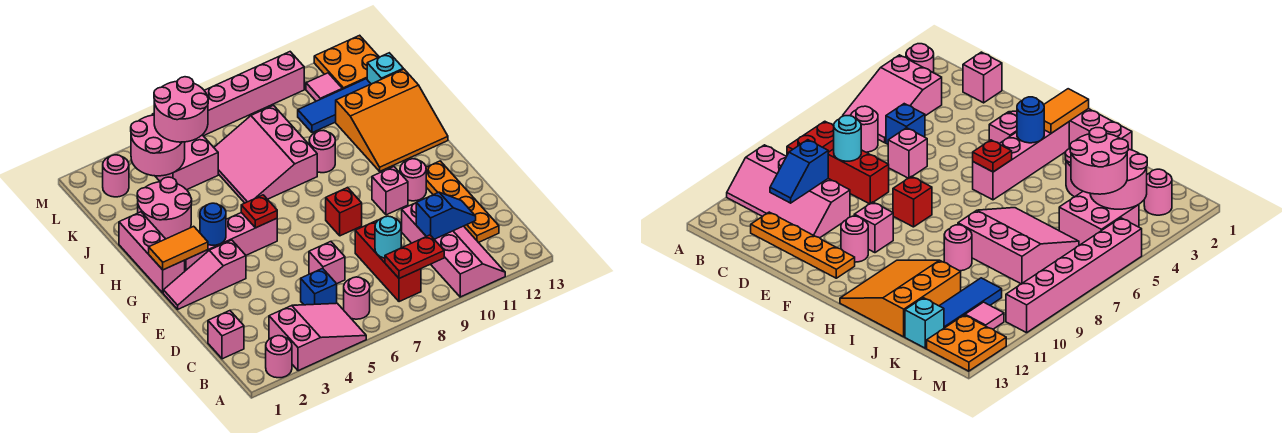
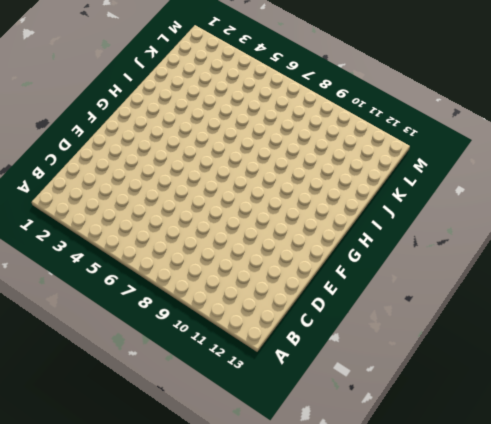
none -> pink 1x1 round brick [266,336,292,378]
none -> pink 2x3 slope [269,303,366,371]
none -> pink 2x4 slope [402,203,505,297]
none -> pink 1x1 round brick [344,277,370,319]

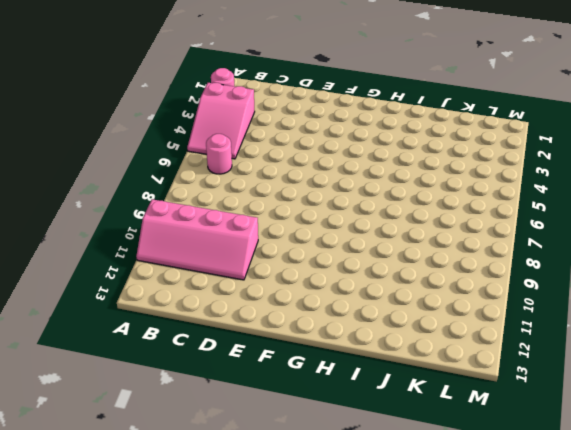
none -> red 1x3 brick [355,220,421,302]
none -> pink 1x1 brick [208,311,244,359]
none -> blue 1x1 brick [301,268,337,305]
none -> orange 1x4 plate [426,161,499,243]

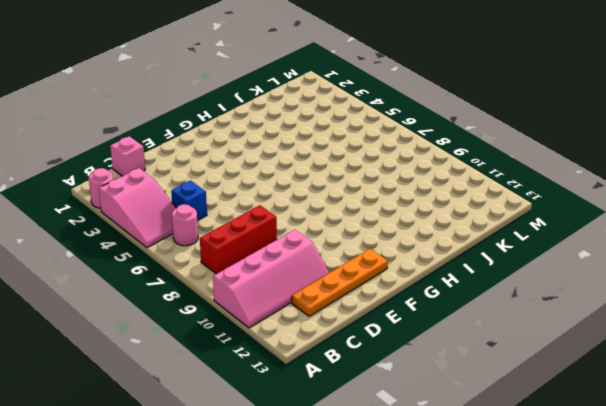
none -> pink 1x1 brick [309,242,345,284]
none -> pink 1x3 slope [163,240,246,309]
none -> red 1x1 brick [326,187,362,236]
none -> pink 1x1 brick [372,167,408,215]

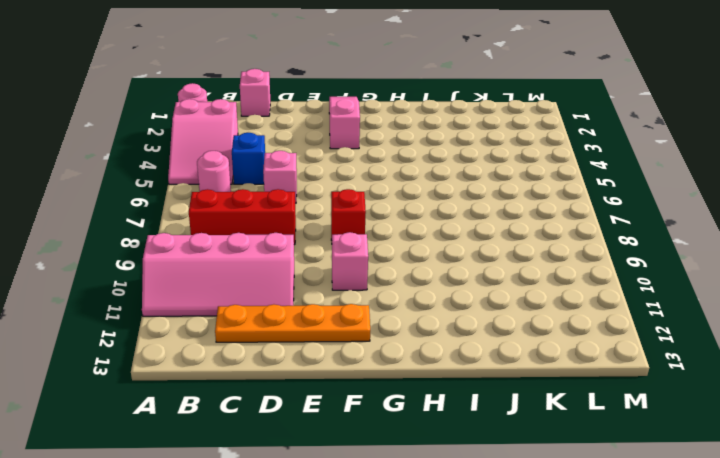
none -> pink 1x1 round brick [400,159,426,201]
none -> pink 1x3 brick [119,212,185,293]
none -> pink 1x4 brick [185,213,277,271]
none -> orange 3x3 slope [336,69,448,171]

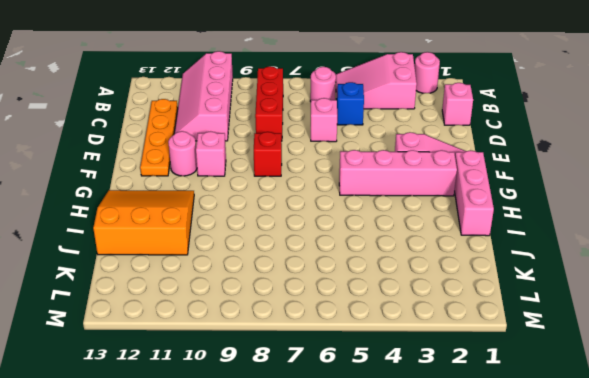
none -> pink 2x2 round brick [137,177,192,239]
none -> pink 3x3 slope [214,105,317,203]
none -> pink 1x1 round brick [309,131,335,173]
none -> pink 2x2 brick [155,135,218,190]

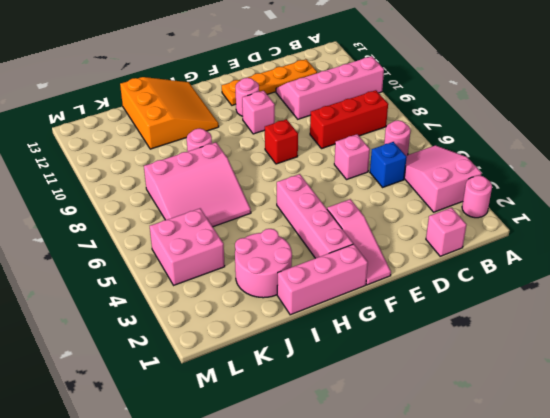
none -> blue 1x3 tile [298,79,371,133]
none -> cyan 1x1 brick [367,53,403,84]
none -> pink 1x1 round brick [103,155,129,197]
none -> pink 1x1 tile [306,73,342,101]

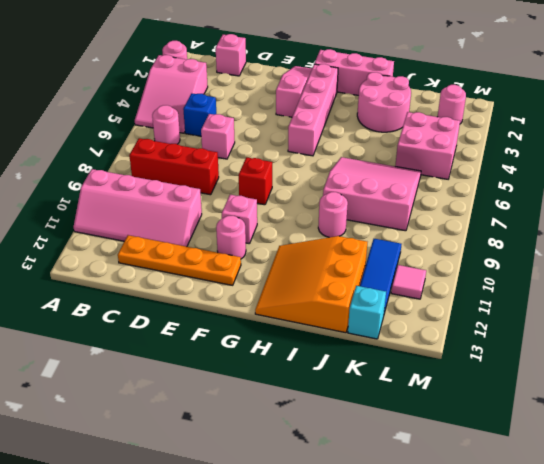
none -> orange 2x2 plate [314,35,379,89]
none -> pink 1x6 brick [152,52,304,136]
none -> red 1x2 plate [385,235,444,278]
none -> cyan 1x1 round brick [375,216,401,258]

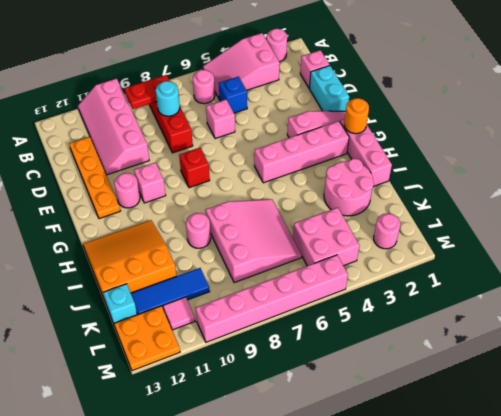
cyan 1x2 brick [309,66,349,111] -> none
orange 1x1 round brick [344,98,369,134] -> orange 1x2 tile [149,226,208,270]
none -> blue 1x2 slope [416,192,476,239]
none -> blue 1x1 round brick [200,203,226,245]
none -> red 1x1 plate [241,195,277,228]
none -> pink 2x2 round brick [131,115,185,176]

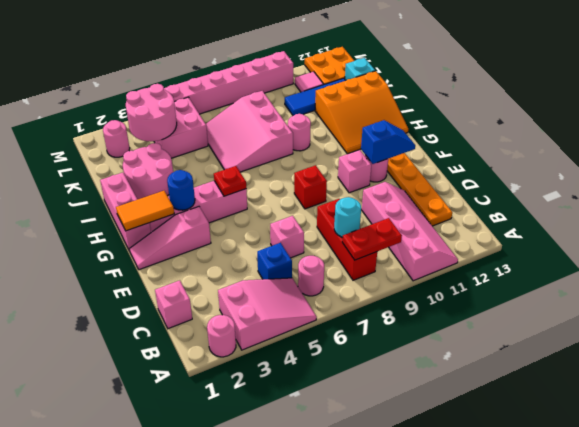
blue 1x2 slope [361,120,415,164] -> blue 1x2 slope moved to [416,192,476,239]
none -> pink 2x2 round brick [154,77,208,142]

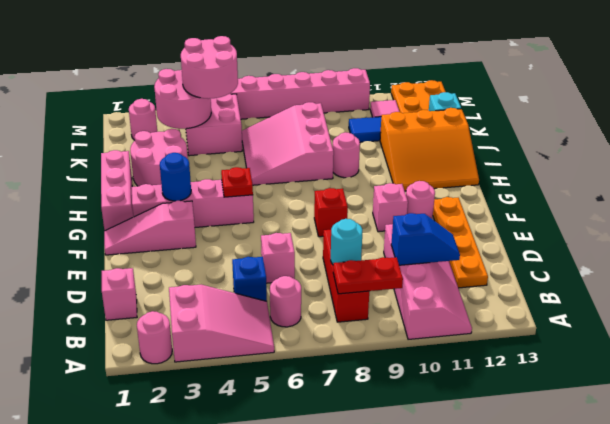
none -> orange 1x2 tile [149,226,208,270]

